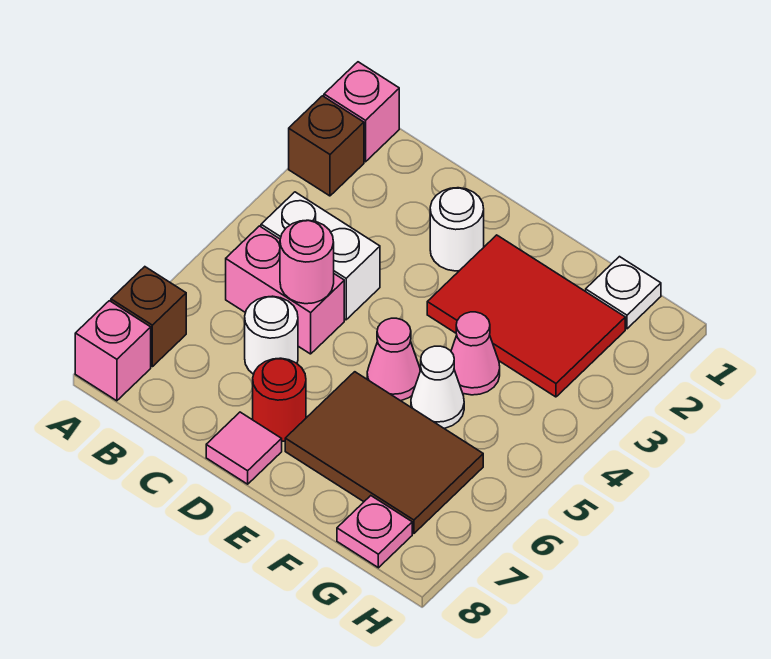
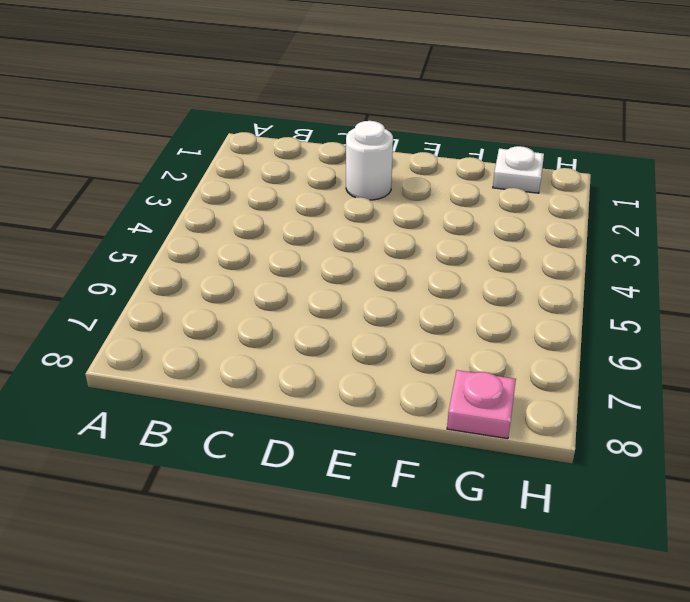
none -> pink 1x1 brick [324,62,399,162]
none -> brown 1x1 brick [289,96,364,196]
none -> brown 1x1 brick [111,267,186,367]

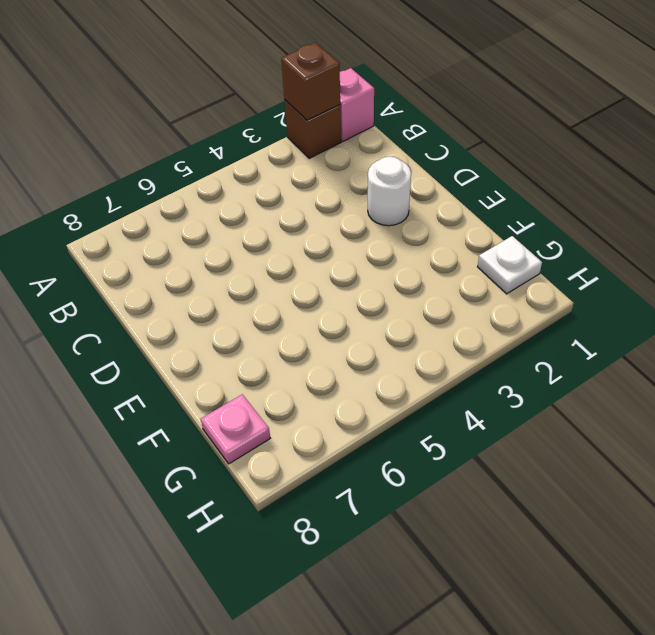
brown 1x1 brick [281,42,340,120] -> brown 1x1 brick moved to [111,267,186,367]
none -> pink 1x1 brick [75,301,151,401]
none -> white 1x2 brick [261,192,380,320]
none -> pink 1x2 brick [226,226,344,354]

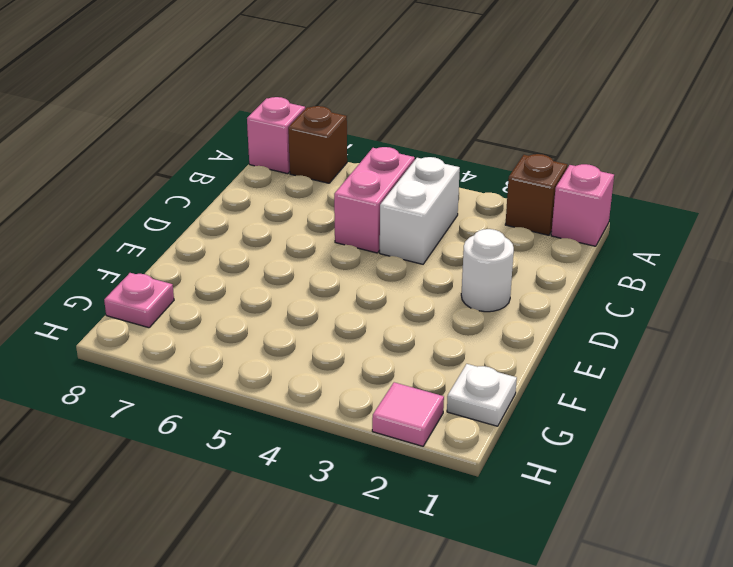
pink 1x1 tile [372,382,444,446] -> pink 1x1 tile moved to [206,412,282,484]
none -> white 1x1 round brick [245,296,298,374]
none -> red 1x1 round brick [253,358,306,441]
none -> red 2x3 tile [427,235,625,397]

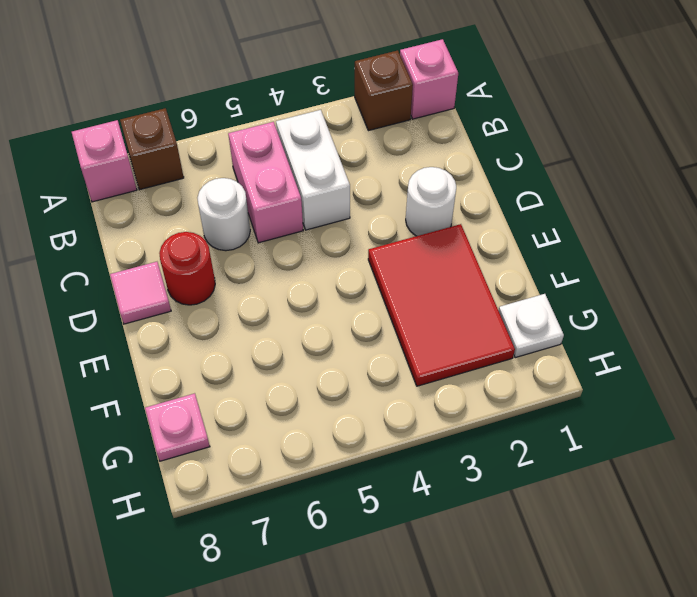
none -> pink 1x1 cone [367,318,420,401]
none -> brown 2x3 tile [285,372,483,533]
none -> pink 1x1 cone [451,312,500,395]

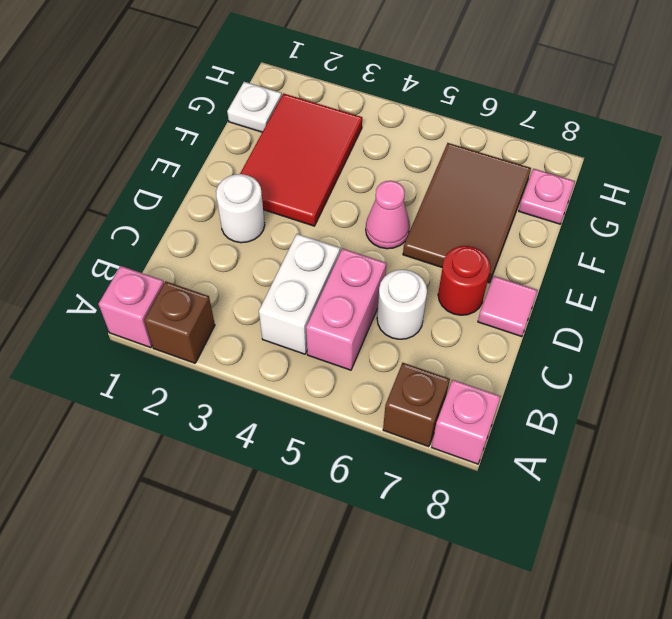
none -> pink 1x1 cone [451,312,500,395]
none -> white 1x1 cone [411,346,464,428]
none -> pink 1x1 round brick [280,220,334,304]

